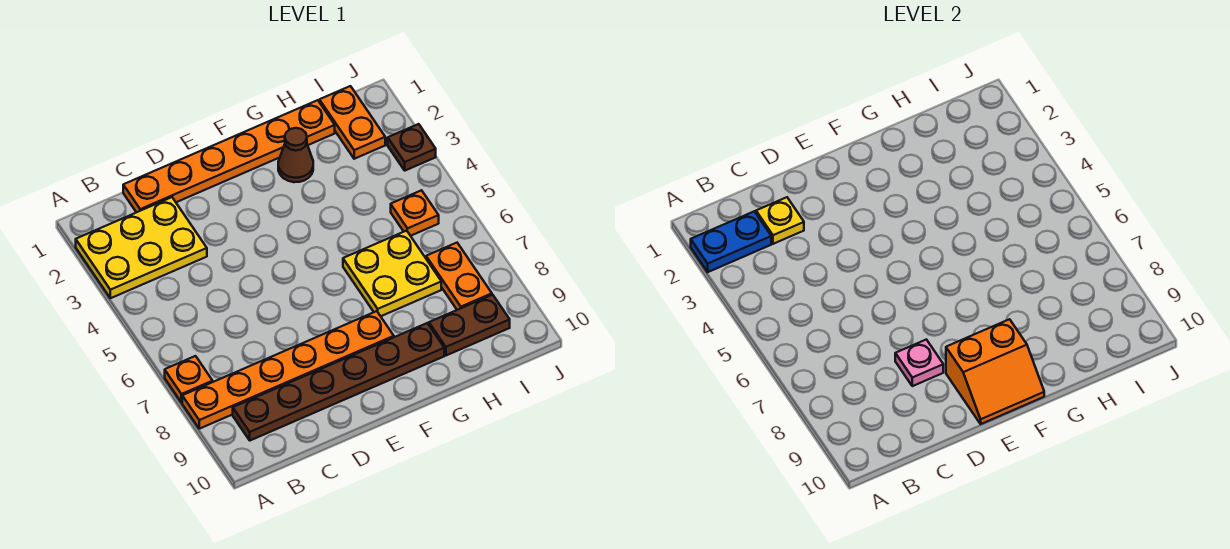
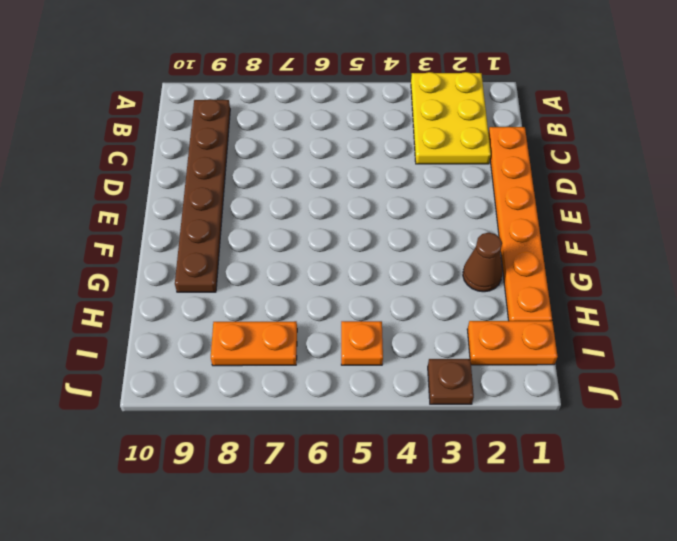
none -> orange 1x1 plate [165,356,213,403]
none -> orange 1x6 plate [182,311,394,429]
none -> yellow 2x2 plate [343,231,441,316]

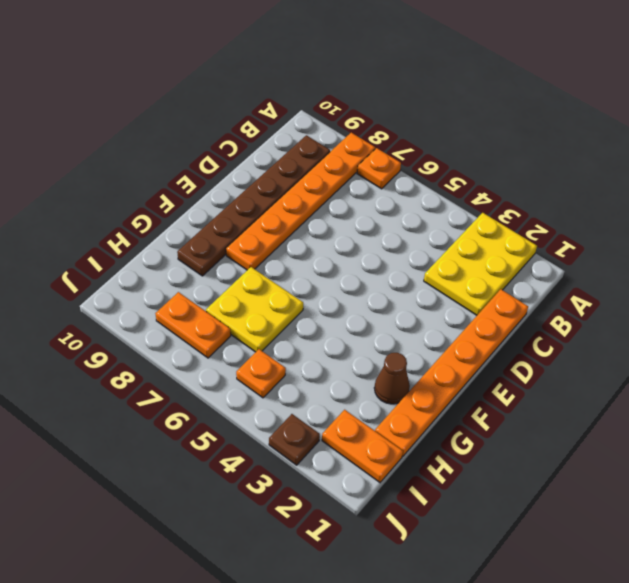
none -> brown 1x2 plate [429,295,510,355]
none -> blue 1x2 plate [691,211,771,272]
none -> yellow 1x1 plate [756,197,804,244]

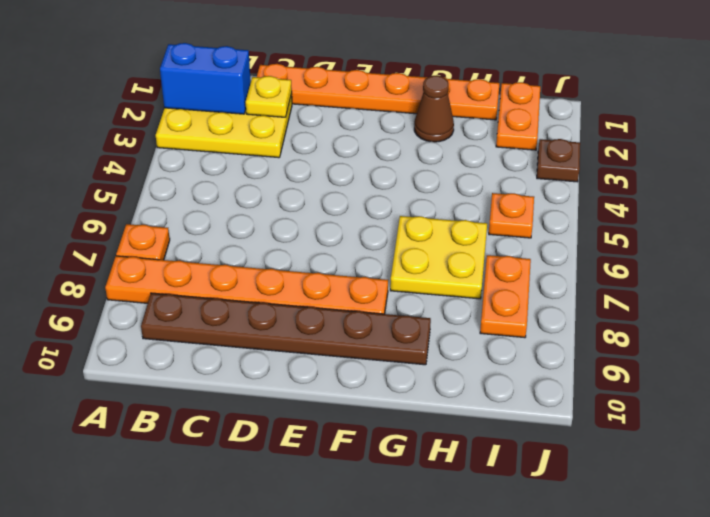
blue 1x2 brick [160,43,251,114] -> blue 1x2 plate [691,211,771,272]
none -> brown 1x2 plate [429,295,510,355]
none -> pink 1x1 plate [895,340,943,386]
none -> orange 2x2 slope [946,319,1044,424]

